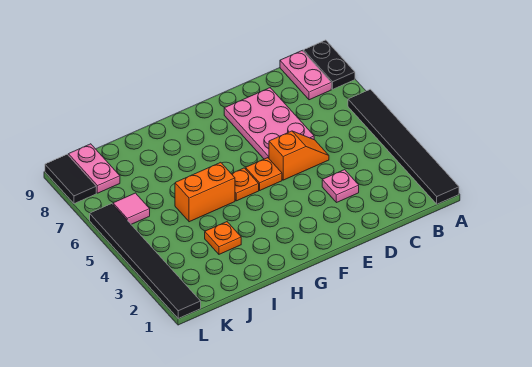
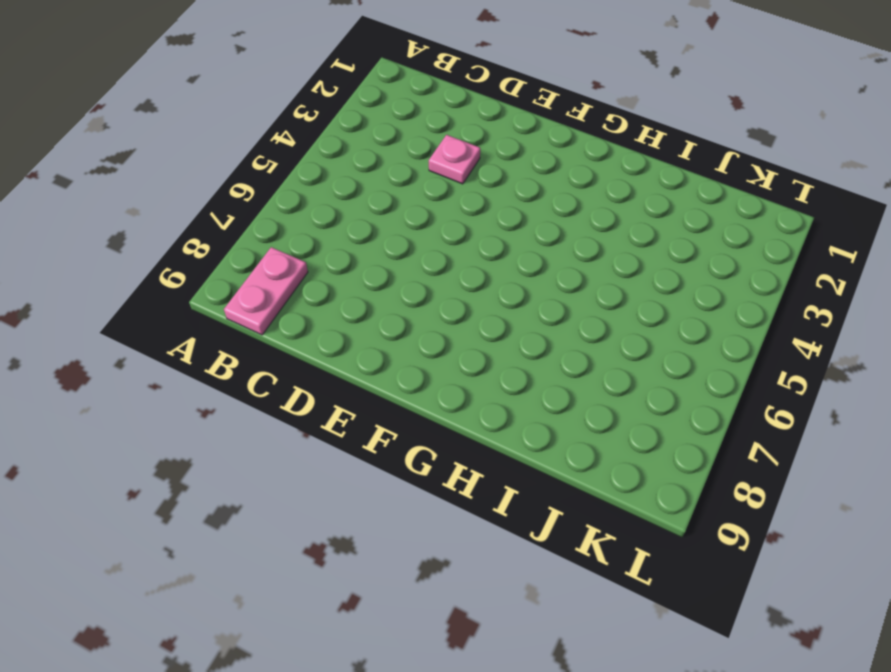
none -> black 1x6 tile [348,89,459,204]
none -> black 1x2 plate [303,40,355,89]
none -> orange 1x2 slope [269,131,329,180]

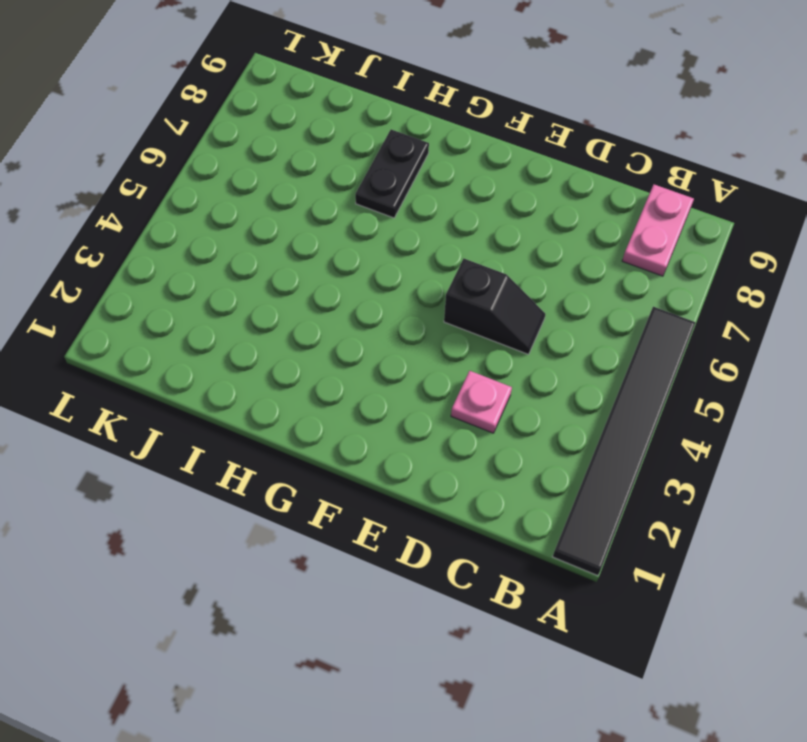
black 1x2 slope [444,259,545,354] -> orange 1x2 slope [269,131,329,180]
black 1x2 plate [355,129,429,218] -> black 1x2 plate moved to [303,40,355,89]
none -> pink 2x3 plate [224,88,314,159]
none -> orange 1x1 plate [246,158,282,190]
none -> orange 1x1 plate [232,168,259,201]

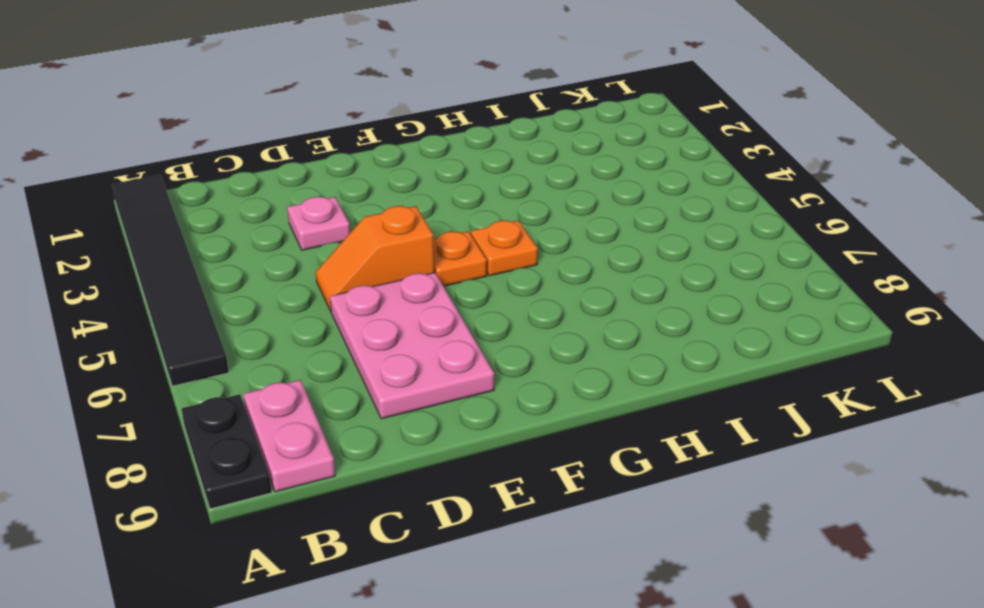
none -> orange 1x2 brick [175,162,235,222]
none -> orange 1x1 plate [205,222,241,254]
none -> pink 1x1 tile [113,193,150,224]

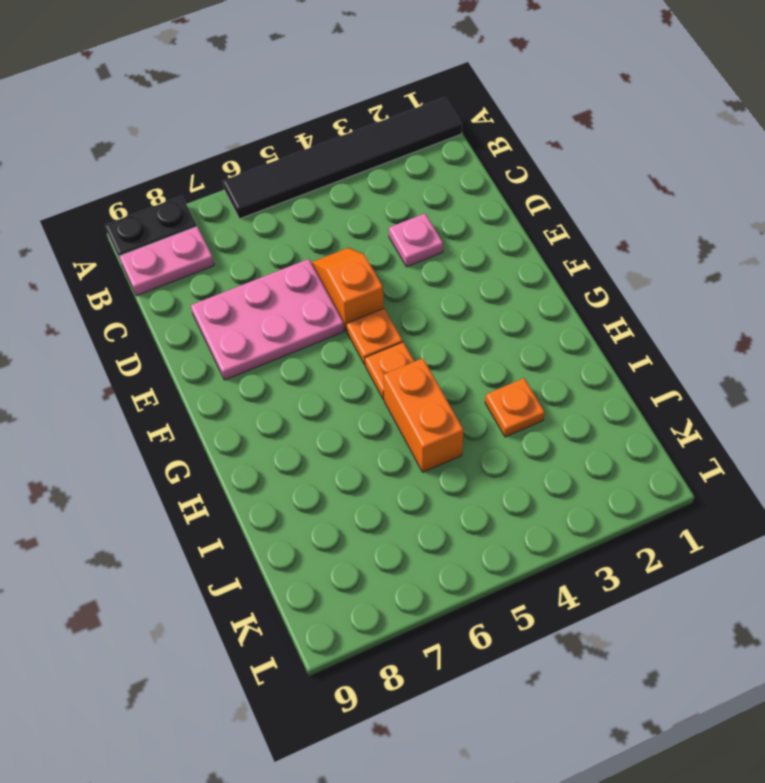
none -> pink 1x1 tile [113,193,150,224]
none -> pink 1x2 plate [68,144,120,193]
none -> black 1x6 tile [90,204,201,318]

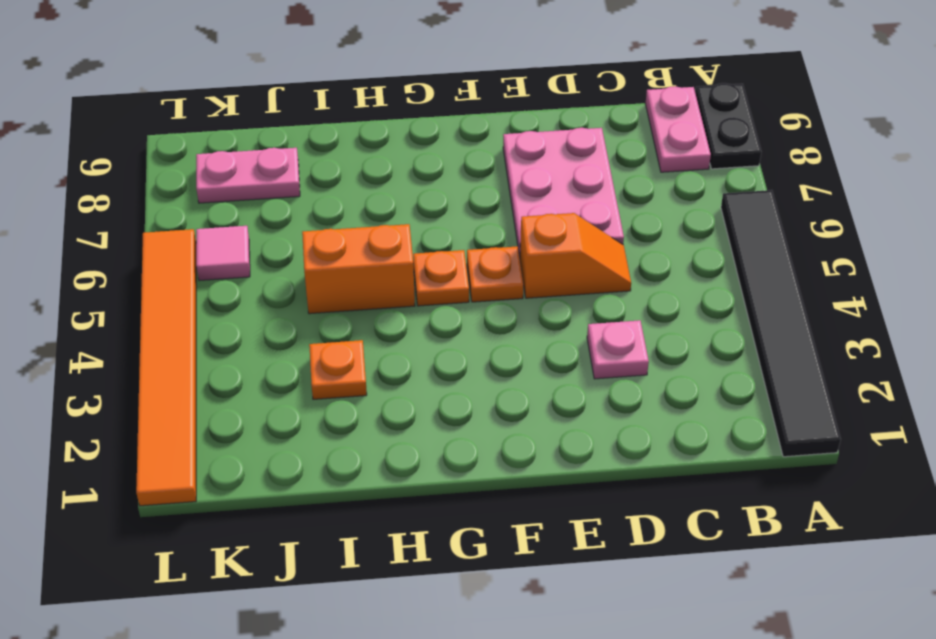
pink 1x2 plate [196,148,300,203] -> pink 1x2 plate turned to [68,144,120,193]
orange 1x6 tile [136,229,196,506] -> black 1x6 tile [90,204,201,318]
none -> black 1x2 tile [45,154,96,204]

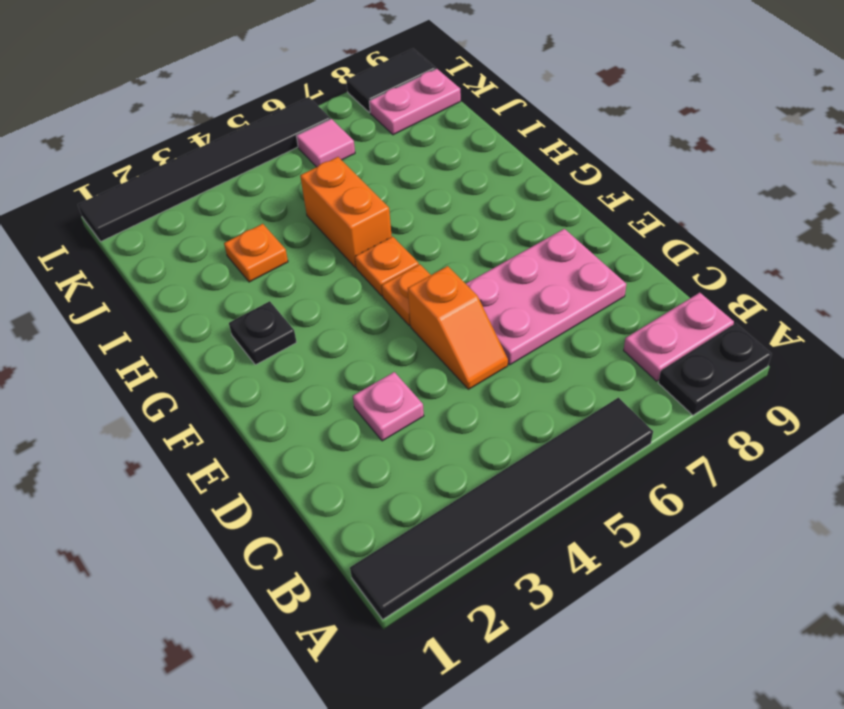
black 1x1 plate [229,301,296,365] -> none

